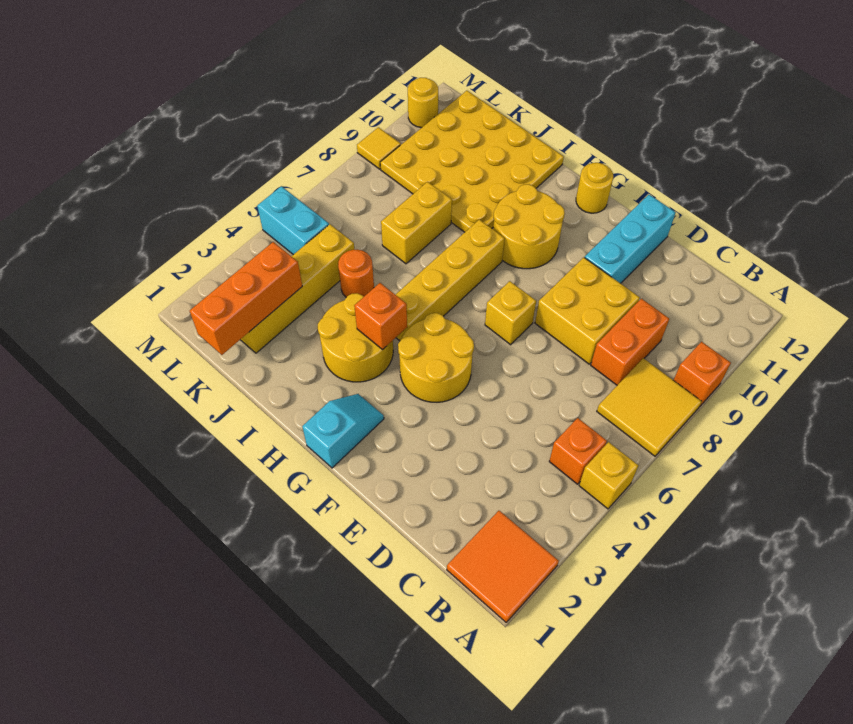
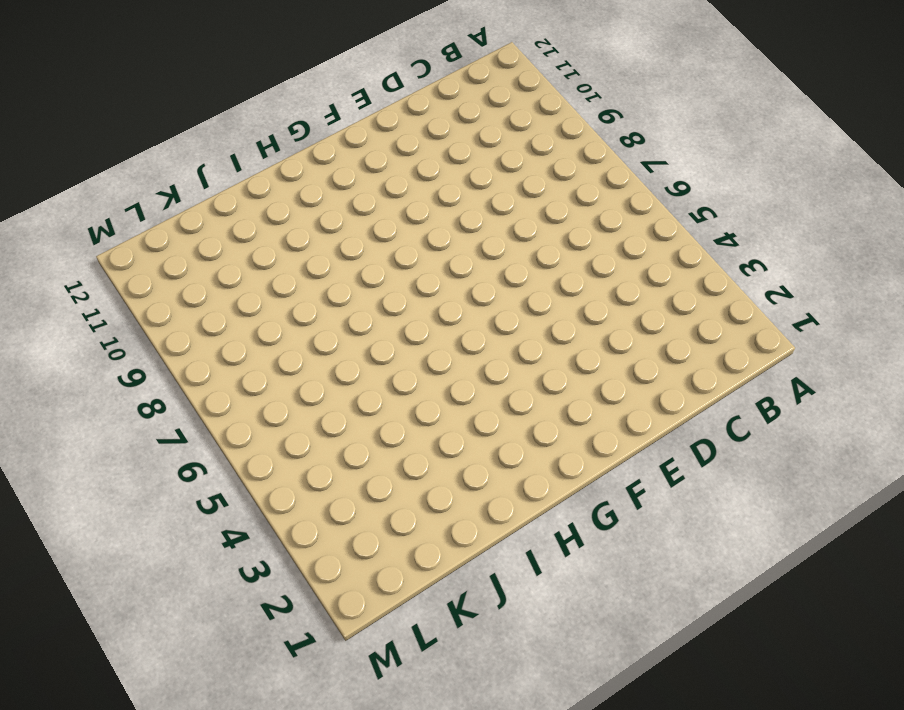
none -> orange 2x2 tile [447,511,559,622]
none -> yellow 1x1 brick [579,442,639,509]
none -> yellow 2x2 tile [597,358,702,456]

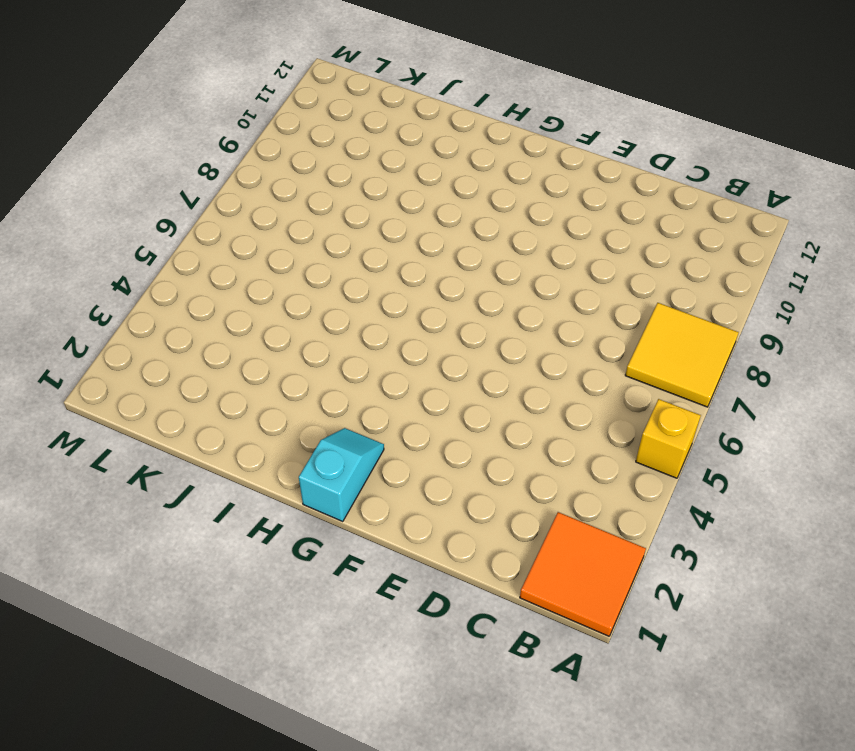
none -> orange 1x1 brick [674,342,731,406]
none -> orange 1x1 brick [549,418,607,484]
none -> orange 1x2 brick [591,298,669,385]

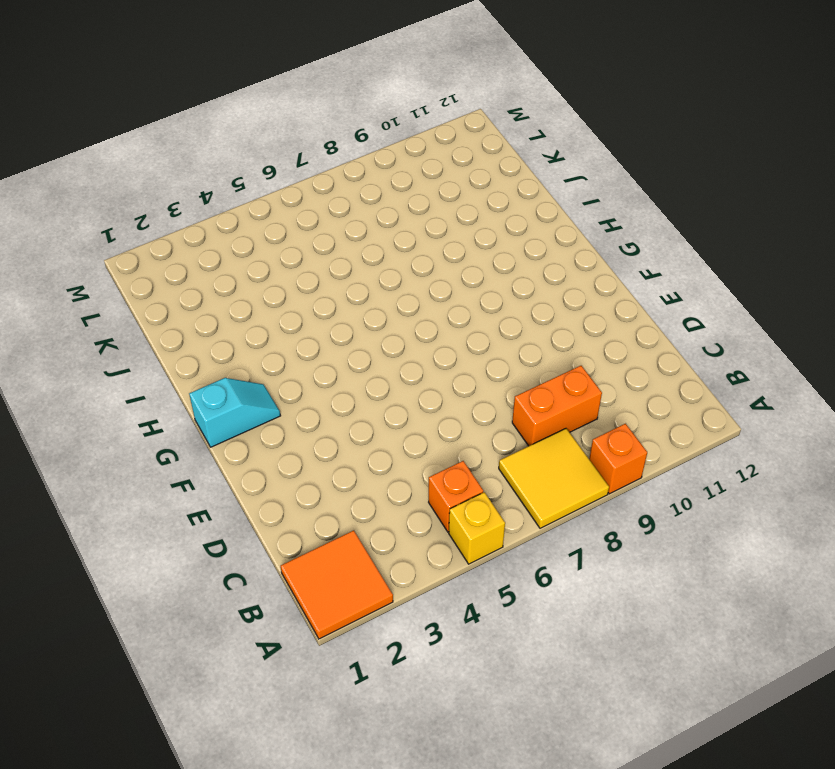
none -> yellow 2x2 brick [535,258,640,364]
none -> cyan 1x3 brick [585,195,676,283]
none -> yellow 2x2 round brick [398,313,474,402]

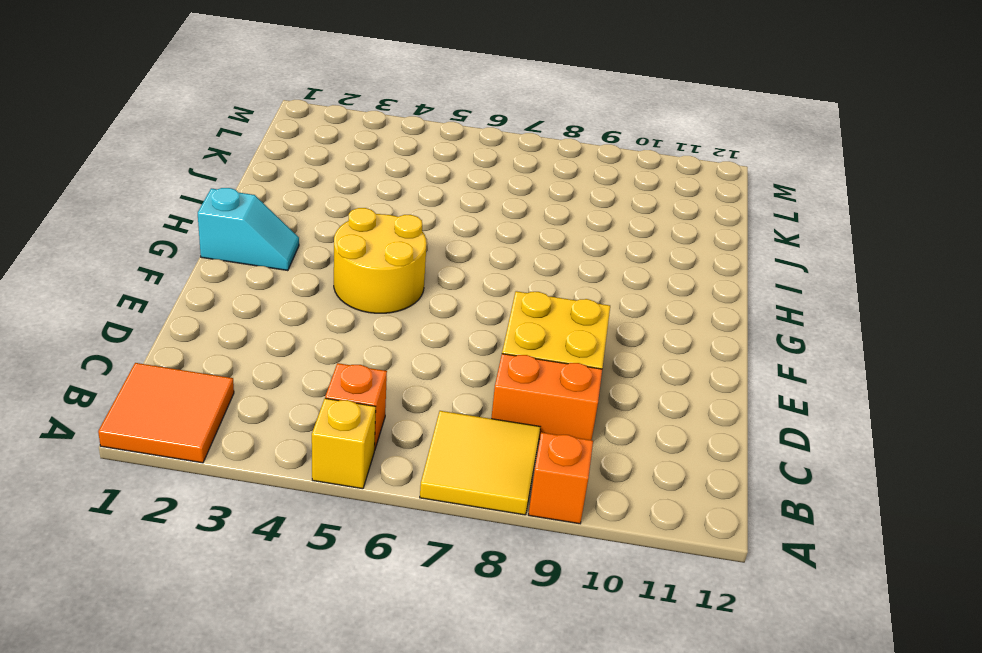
none -> cyan 1x3 brick [585,195,676,283]
none -> yellow 1x1 brick [485,281,536,345]
none -> yellow 2x2 round brick [493,184,565,269]

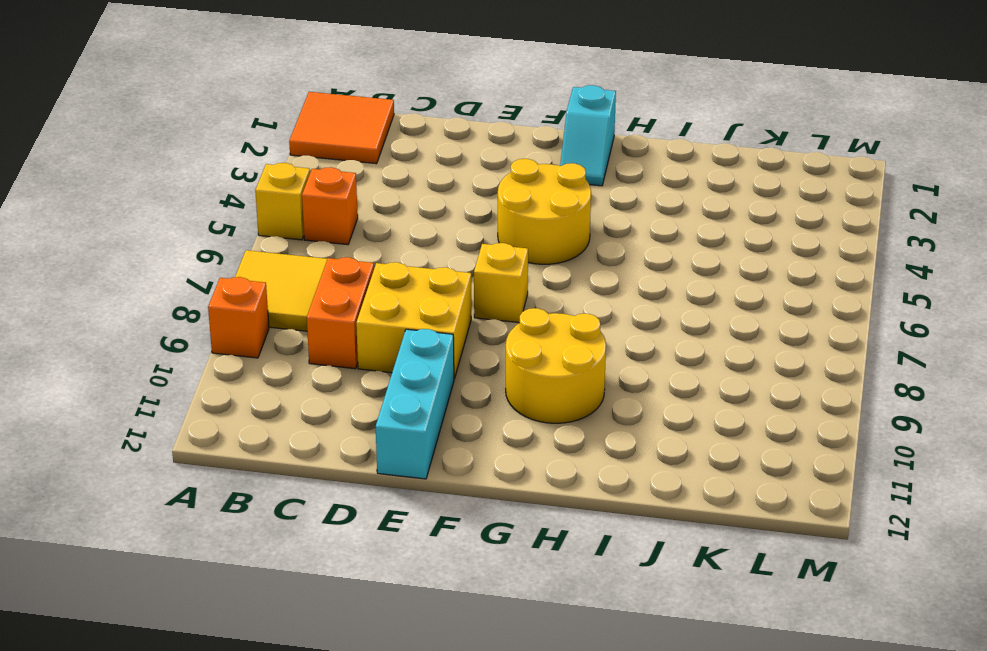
none -> yellow 1x1 round brick [576,163,613,213]
none -> yellow 2x2 round brick [317,293,393,382]
none -> yellow 1x4 brick [396,220,505,341]

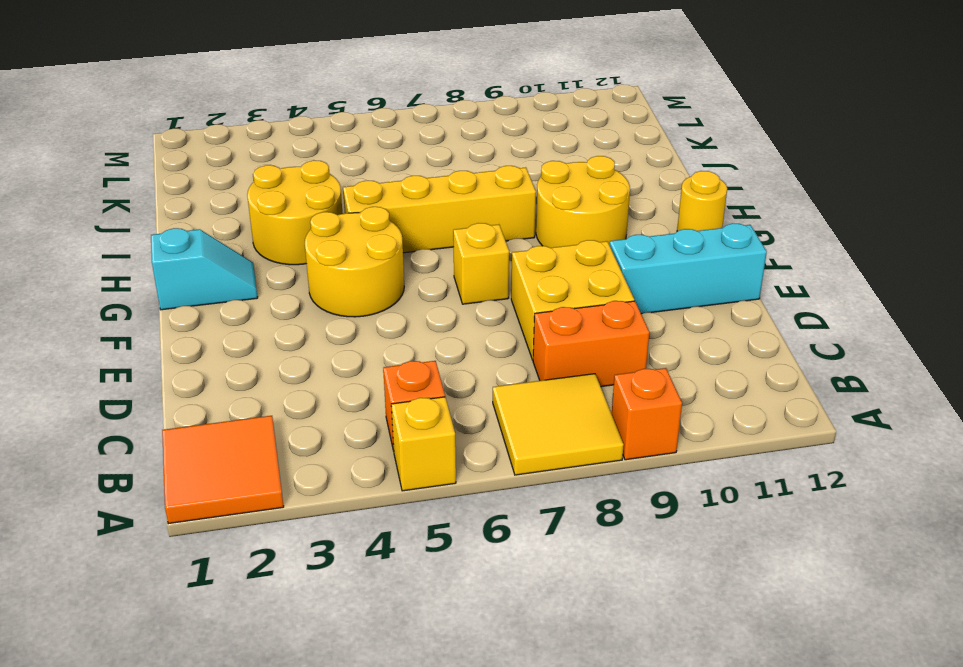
none -> yellow 4x4 plate [380,91,564,232]
none -> orange 1x1 round brick [338,250,374,297]
none -> yellow 1x2 brick [381,182,452,264]

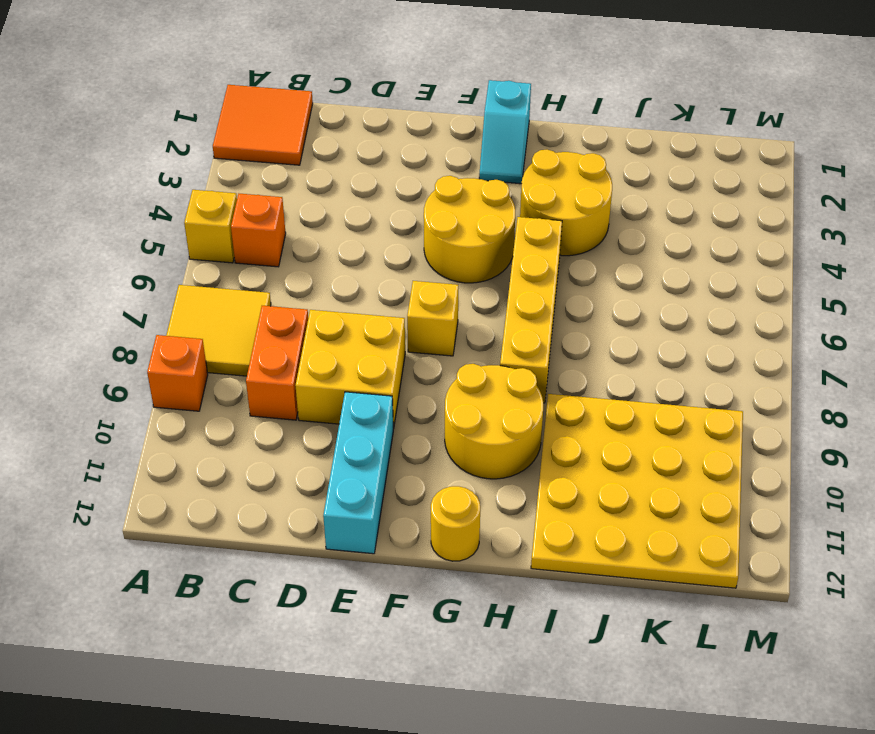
none -> orange 1x1 round brick [338,250,374,297]
none -> yellow 1x2 brick [381,182,452,264]
none -> yellow 1x4 brick [240,224,355,353]

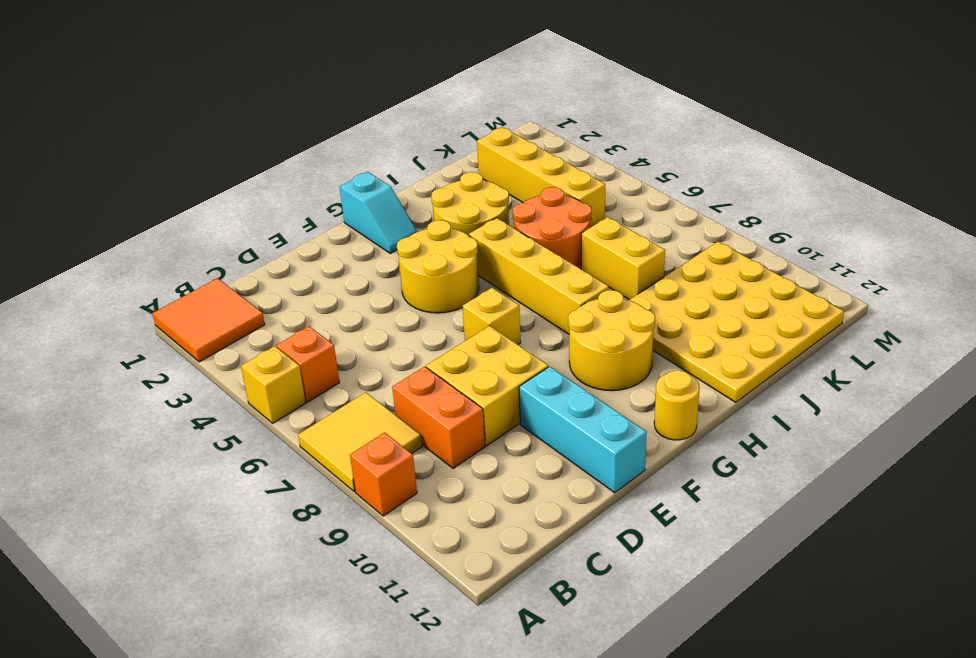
orange 2x2 round brick [513,187,591,269] -> orange 1x1 round brick [338,250,374,297]
none -> cyan 1x2 brick [257,186,329,255]
none -> yellow 1x1 tile [357,127,401,169]
none -> yellow 1x1 round brick [408,78,438,128]

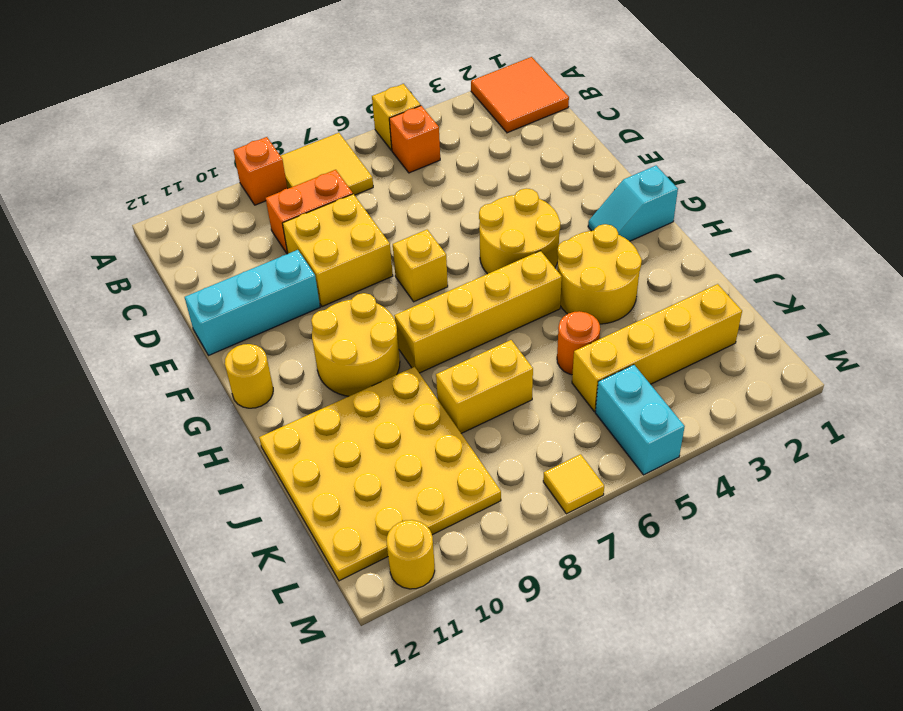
yellow 1x1 tile [543,454,604,514] -> yellow 1x1 tile moved to [357,127,401,169]
none -> orange 1x1 brick [354,283,407,350]
none -> orange 1x3 brick [190,242,302,355]

